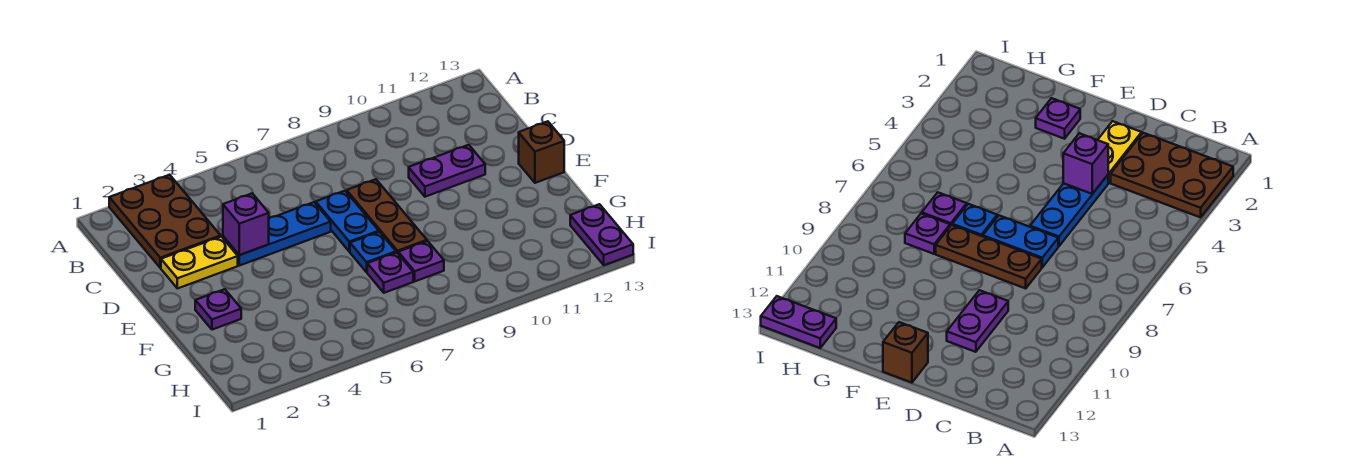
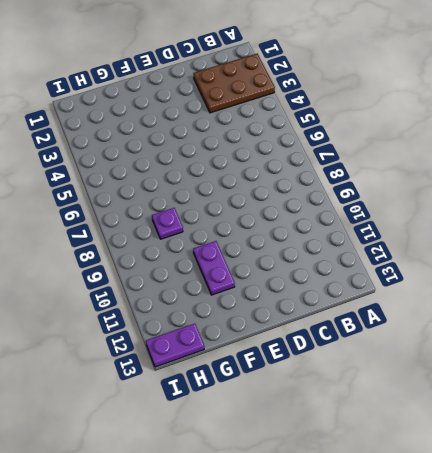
purple 1x2 plate [193,241,235,295] -> purple 1x2 plate moved to [409,145,485,197]
none -> yellow 1x2 plate [161,237,238,289]
none -> blue 1x3 plate [223,202,331,266]
none -> blue 1x2 plate [316,191,379,252]

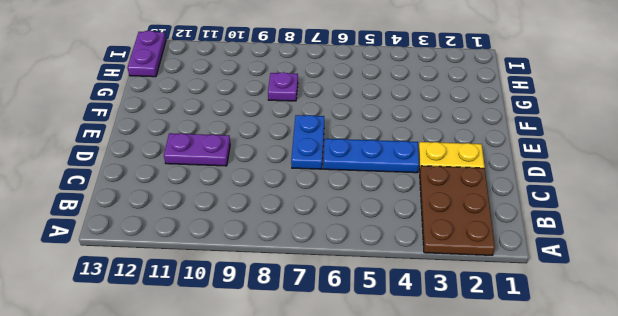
none -> brown 1x3 plate [347,179,427,253]
none -> brown 1x1 brick [519,121,564,183]
none -> purple 1x1 plate [195,289,241,330]

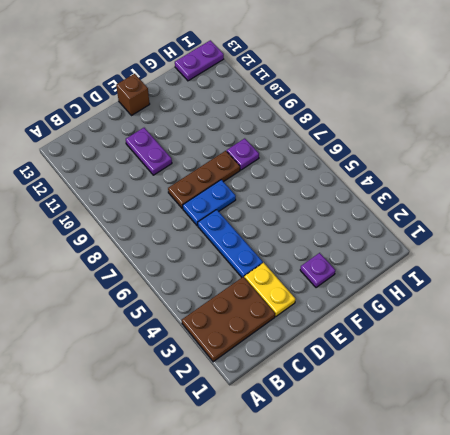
none -> blue 1x1 plate [350,232,396,272]
none -> purple 1x1 plate [367,252,413,293]
none -> purple 1x1 brick [223,193,269,255]

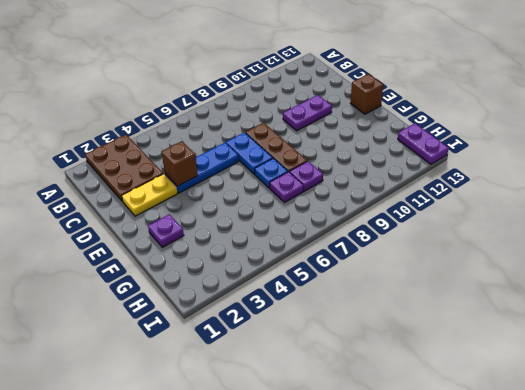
brown 1x1 brick [162,141,198,186] -> purple 1x1 brick [223,193,269,255]

